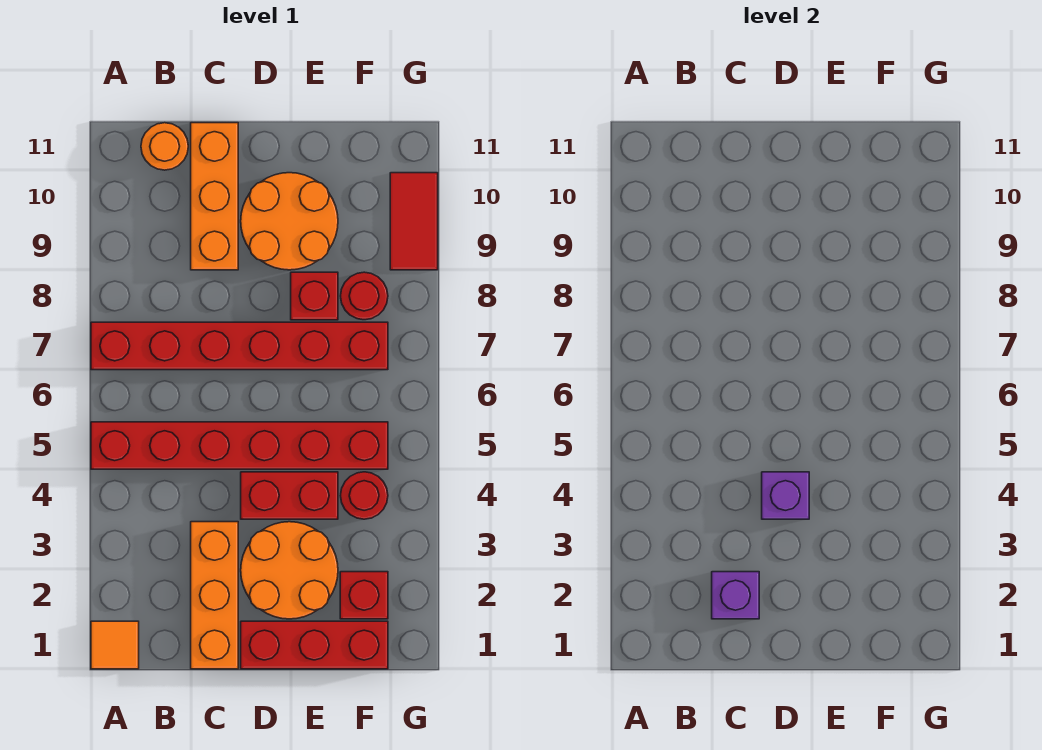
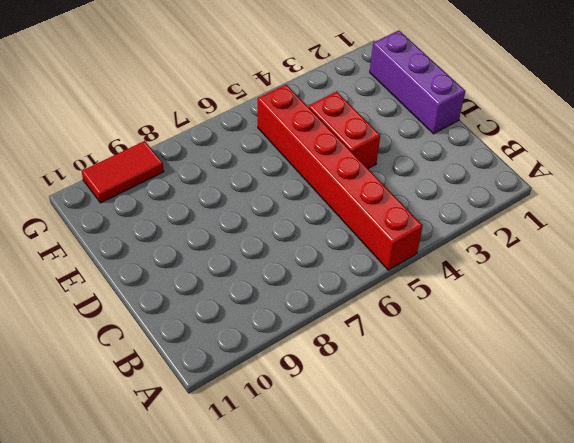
purple 1x3 brick [370,30,465,134] -> red 1x3 brick [241,621,388,669]
none -> orange 1x1 tile [91,621,139,669]
none -> red 1x6 brick [91,322,388,370]
none -> orange 1x1 round brick [141,123,188,170]

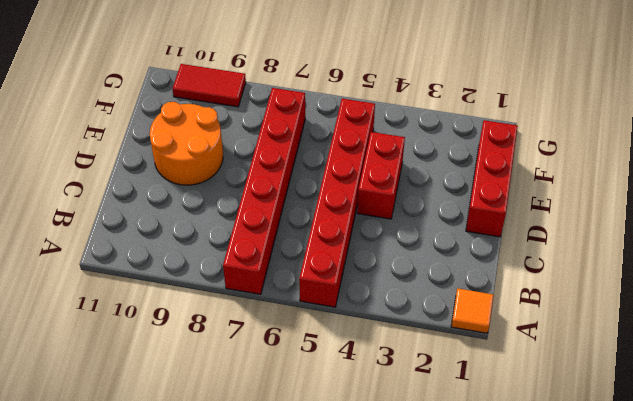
none -> orange 1x1 round brick [141,123,188,170]
none -> orange 1x3 brick [191,522,238,669]
none -> orange 1x3 brick [191,123,238,270]

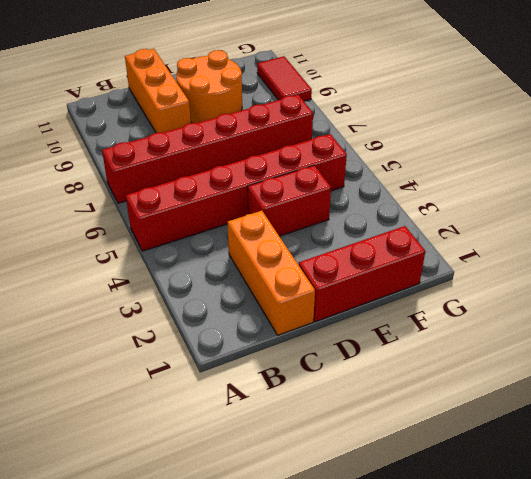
none -> orange 1x1 tile [91,621,139,669]
none -> orange 1x1 round brick [141,123,188,170]
none -> orange 2x2 round brick [241,522,338,619]

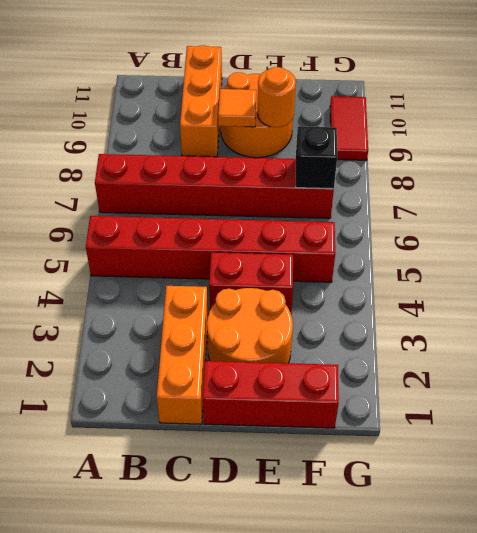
orange 1x1 tile [218,89,256,127] -> orange 1x1 tile moved to [91,621,139,669]
orange 1x1 round brick [258,67,296,127] -> orange 1x1 round brick moved to [141,123,188,170]
black 1x1 brick [296,126,337,189] -> none
none -> red 1x1 brick [291,272,338,320]
none -> red 1x1 brick [340,572,388,619]
none -> red 1x1 round brick [340,472,388,519]

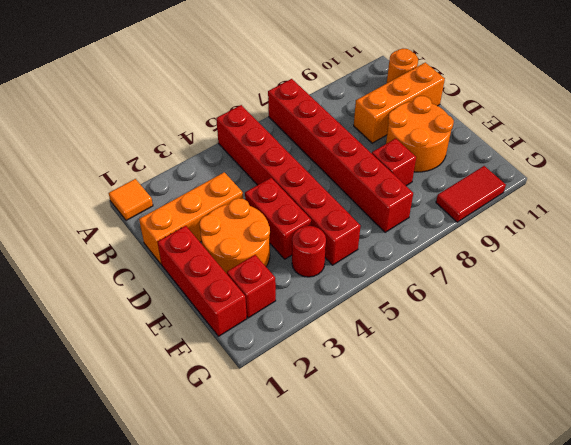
none -> red 1x1 round brick [341,272,388,320]
none -> purple 1x1 brick [712,572,759,619]
none -> purple 1x1 brick [762,472,809,519]

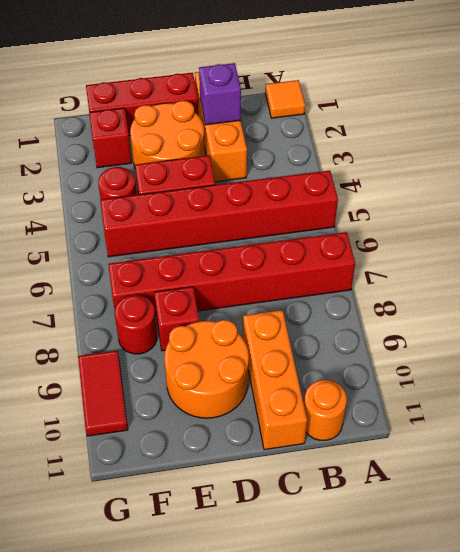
none -> purple 1x1 brick [762,472,809,519]

